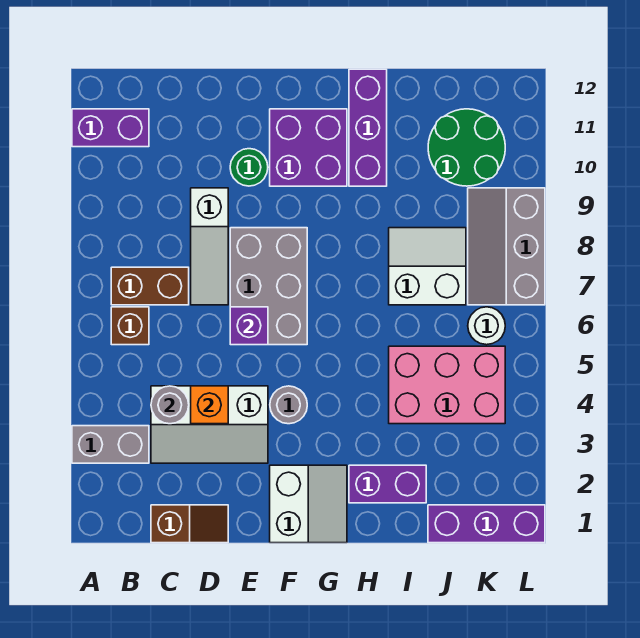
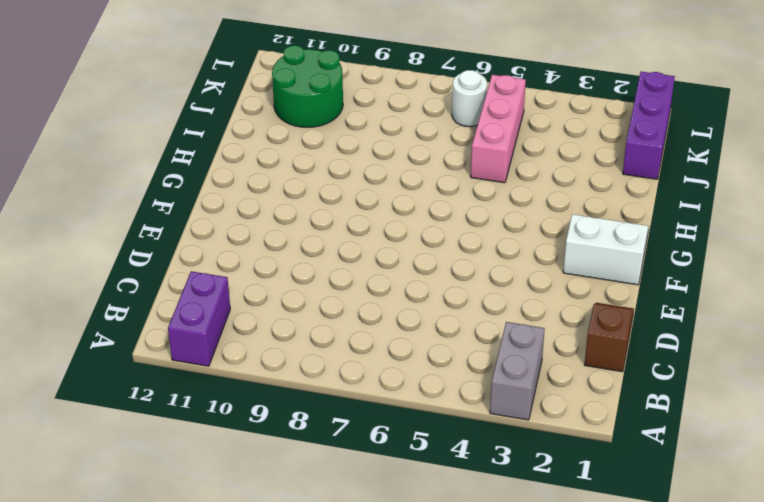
pink 1x3 brick [471,75,526,183] -> pink 2x3 brick [389,346,505,424]
none -> brown 1x1 brick [111,307,149,345]
none -> brown 1x2 brick [111,267,189,305]
none -> white 2x3 slope [151,386,268,463]

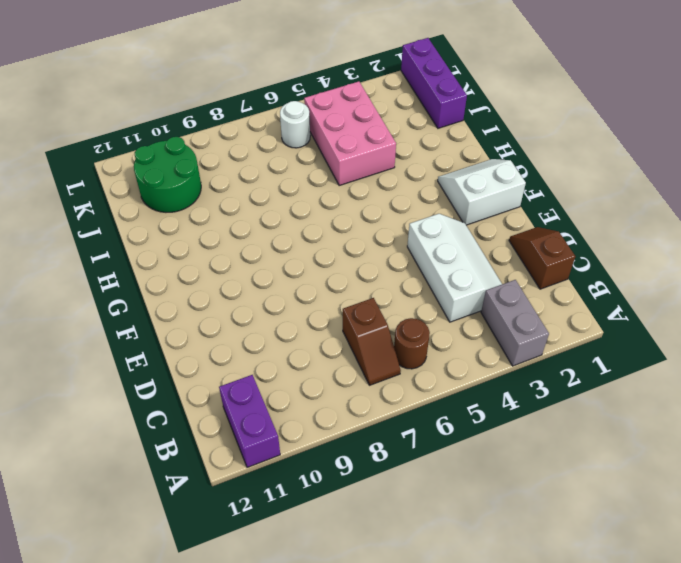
brown 1x1 round brick [394,318,430,369] -> brown 1x1 brick [111,307,149,345]
brown 1x2 slope [343,298,401,385] -> brown 1x2 brick [111,267,189,305]
none -> white 1x3 slope [191,188,228,305]
none -> grey 2x3 brick [230,228,307,345]
none -> green 1x1 round brick [230,149,268,186]

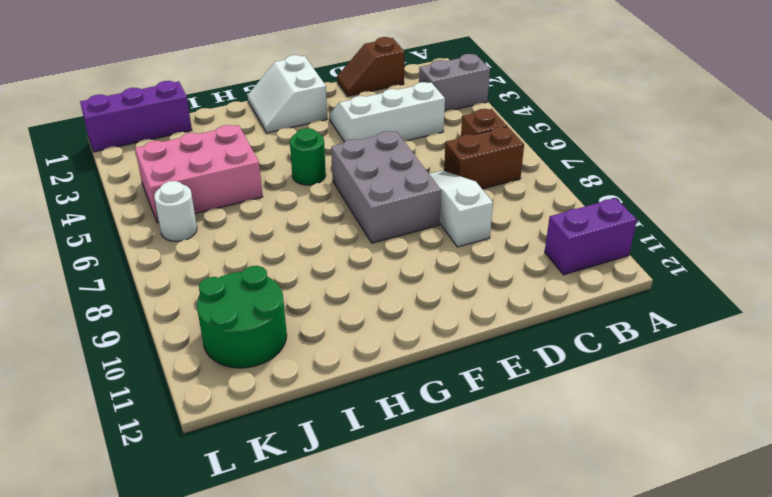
green 1x1 round brick [290,128,326,185] -> green 1x1 round brick moved to [230,149,268,186]
none -> grey 1x1 round brick [270,386,307,424]
none -> purple 2x2 brick [270,109,347,186]
none -> purple 1x2 brick [349,465,426,503]

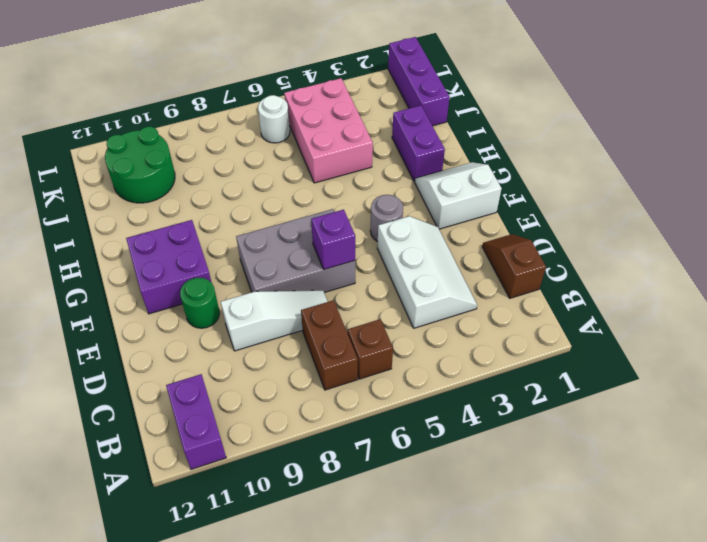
none -> grey 1x2 brick [72,426,149,463]
none -> purple 1x3 brick [349,69,387,186]
none -> white 2x2 slope [389,228,466,305]

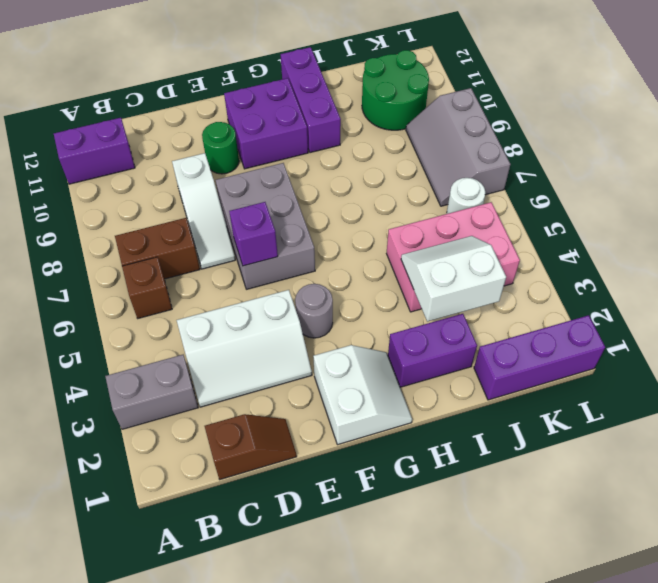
white 2x2 slope [401,236,506,322] -> white 2x2 slope moved to [389,228,466,305]
none -> grey 1x1 round brick [151,386,189,424]
none -> orange 1x1 brick [191,386,228,424]

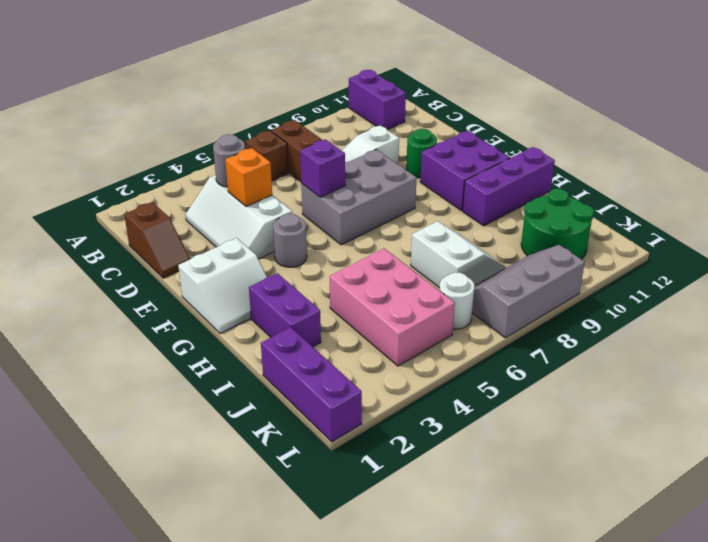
none -> grey 1x2 brick [72,426,149,463]

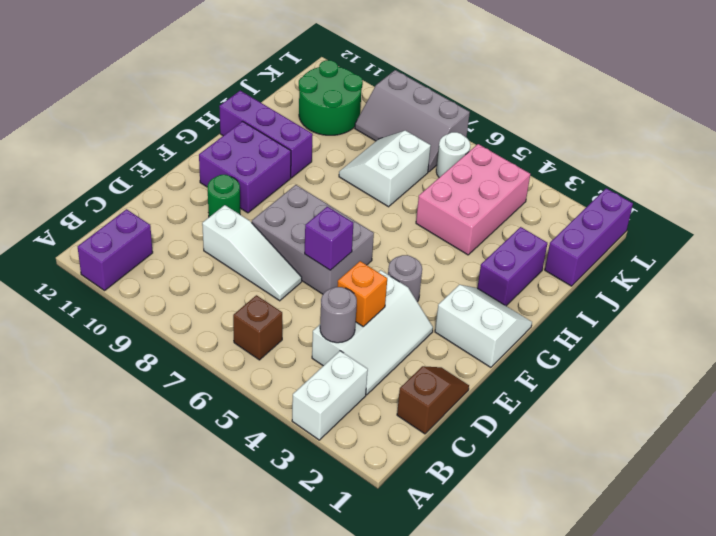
white 1x2 brick [292,351,368,440] -> grey 1x2 brick [72,426,149,463]
none -> brown 1x2 brick [111,267,189,305]

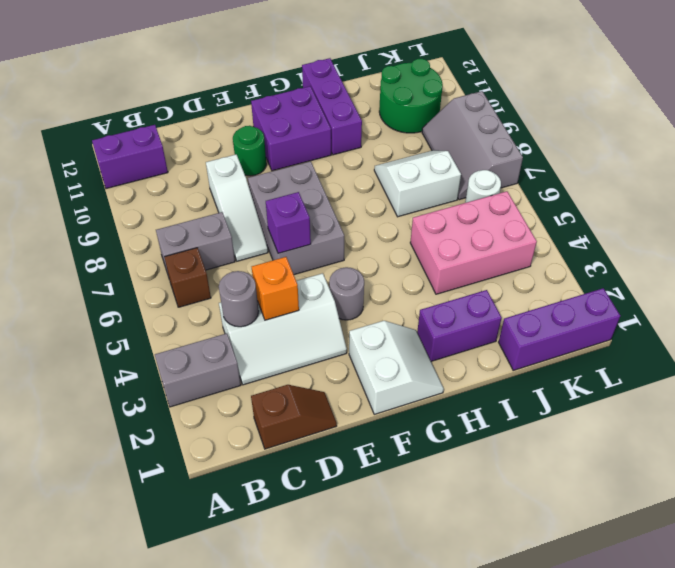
grey 1x2 brick [156,212,235,277] -> brown 1x2 brick [111,267,189,305]

